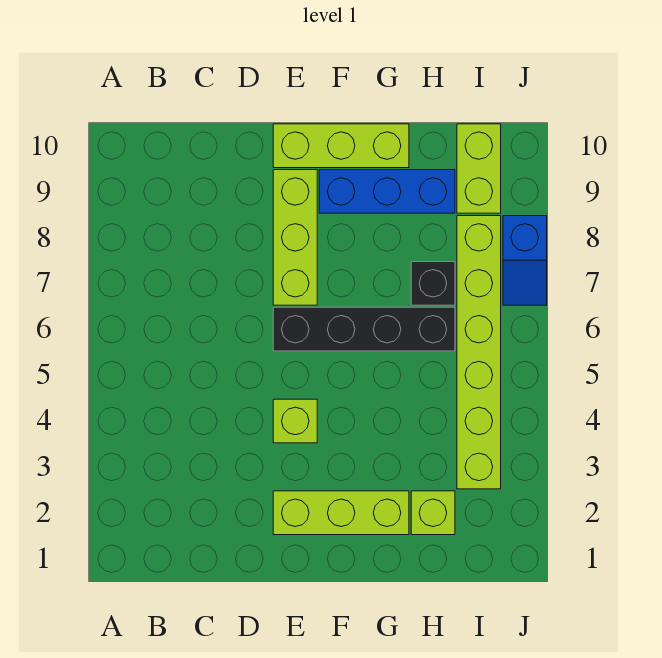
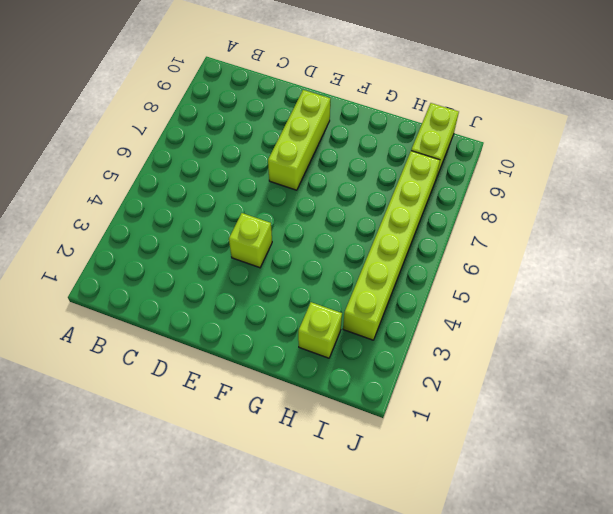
none -> lime 1x3 brick [273,491,409,535]
none -> black 1x4 brick [273,307,455,351]

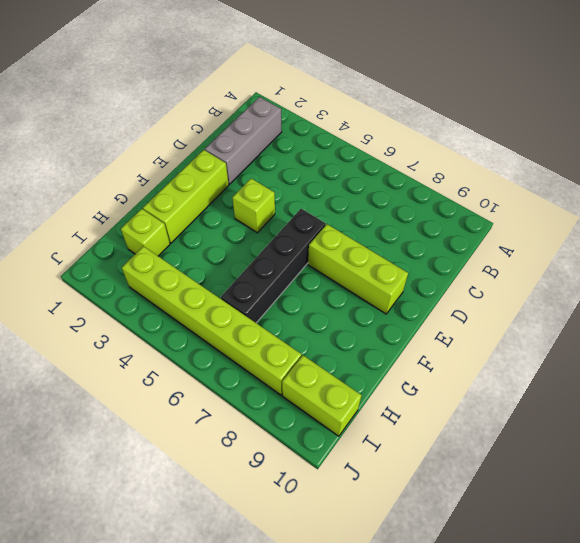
grey 1x3 brick [205,97,282,184] -> none
none -> lime 1x3 brick [273,124,409,168]
none -> blue 1x3 brick [319,170,455,213]

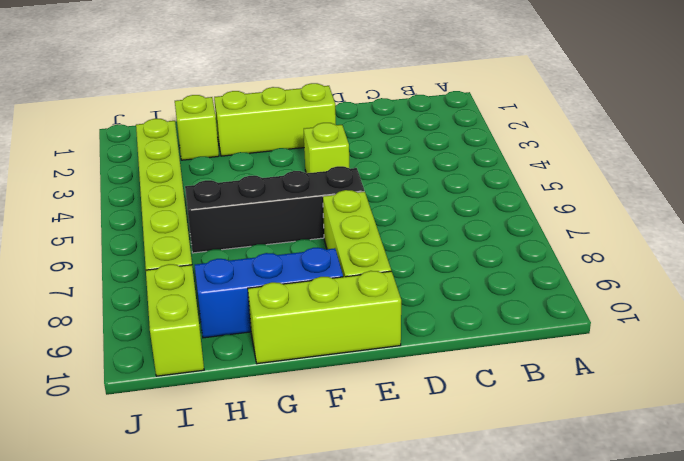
none -> black 1x1 brick [411,262,455,305]
none -> blue 1x2 slope [503,216,547,305]

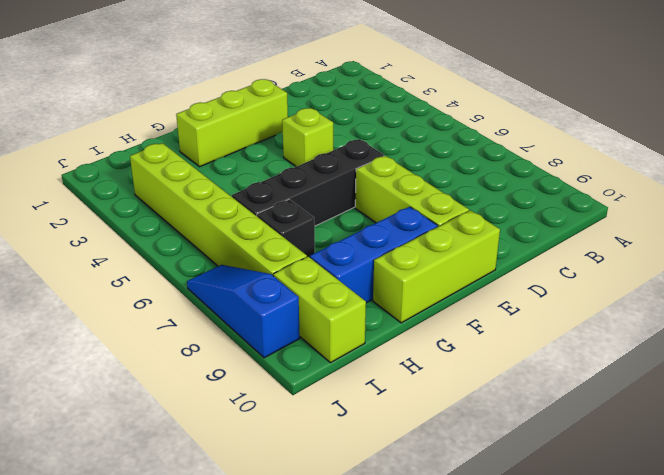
blue 1x3 slope [187,265,300,358] -> blue 1x2 slope [503,216,547,305]
none -> lime 1x1 brick [411,491,455,535]

